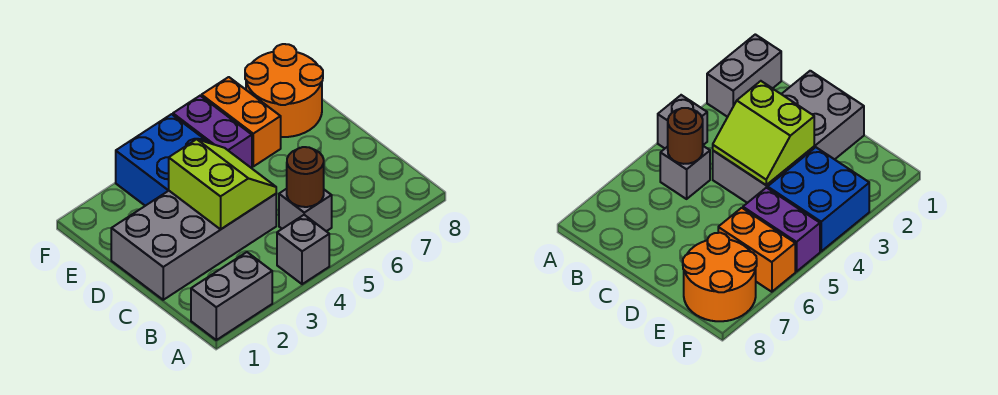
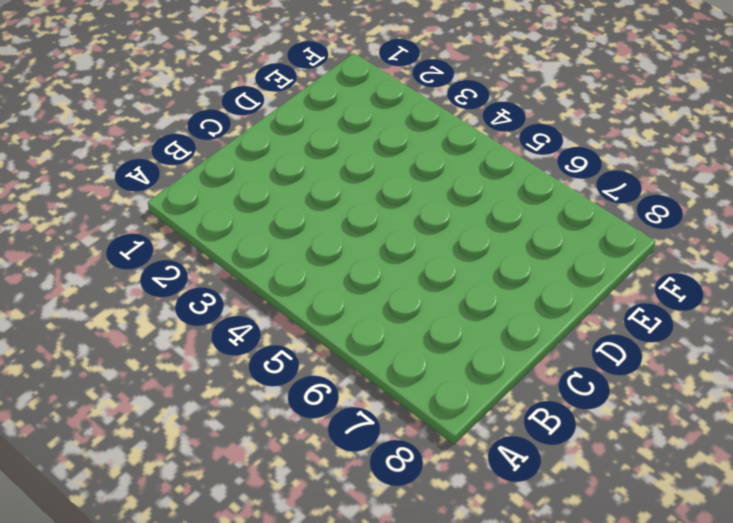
none -> grey 1x2 brick [191,252,272,340]
none -> grey 1x1 brick [277,215,329,284]

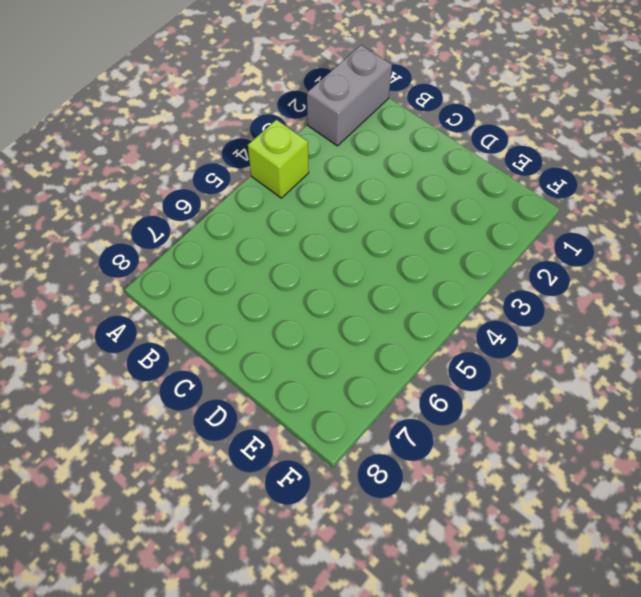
lime 1x1 brick [248,120,309,198] -> grey 1x1 brick [277,215,329,284]
none -> grey 1x1 brick [279,189,332,231]
none -> grey 2x4 brick [111,191,276,300]

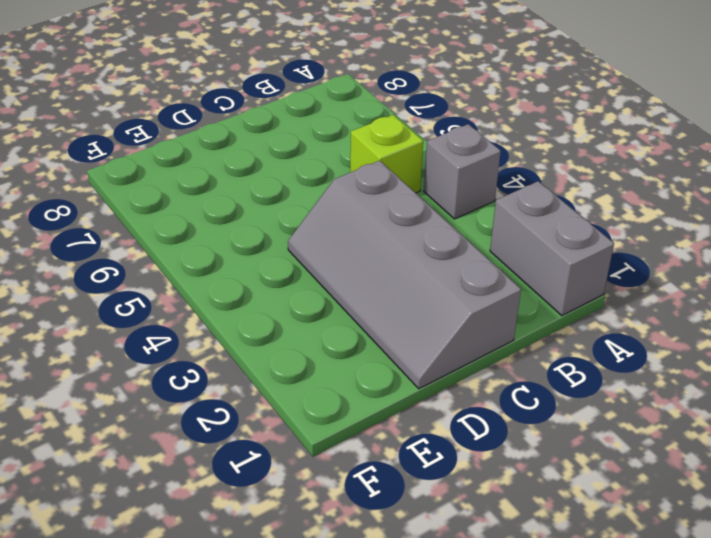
lime 1x1 brick [350,115,423,193] -> grey 1x1 brick [279,189,332,231]
grey 2x4 slope [288,161,521,389] -> grey 2x4 brick [111,191,276,300]
none -> blue 2x2 brick [116,114,209,206]
none -> purple 1x2 brick [173,96,252,168]

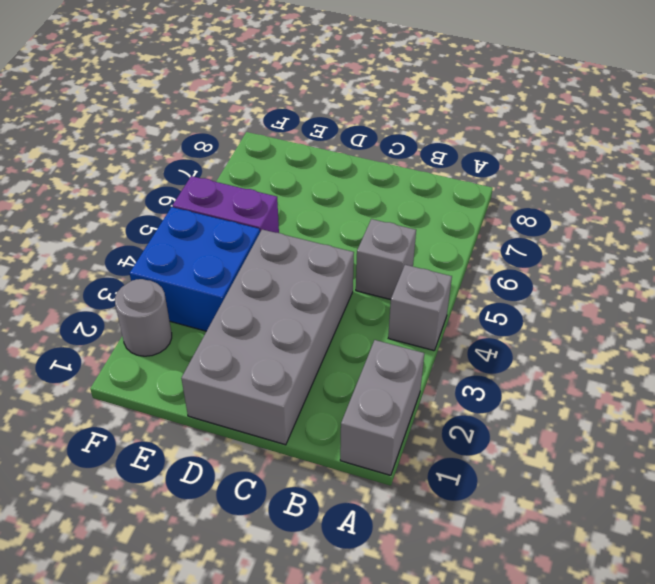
grey 1x1 round brick [115,279,172,356] -> none
none -> orange 1x2 brick [202,77,281,166]
none -> orange 2x2 round brick [245,44,323,137]

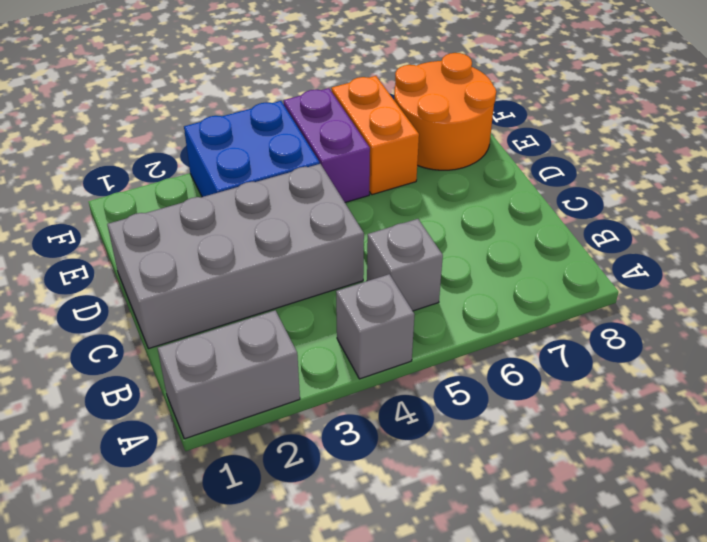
none -> brown 1x1 round brick [287,147,324,207]
none -> lime 2x2 slope [169,139,276,229]

